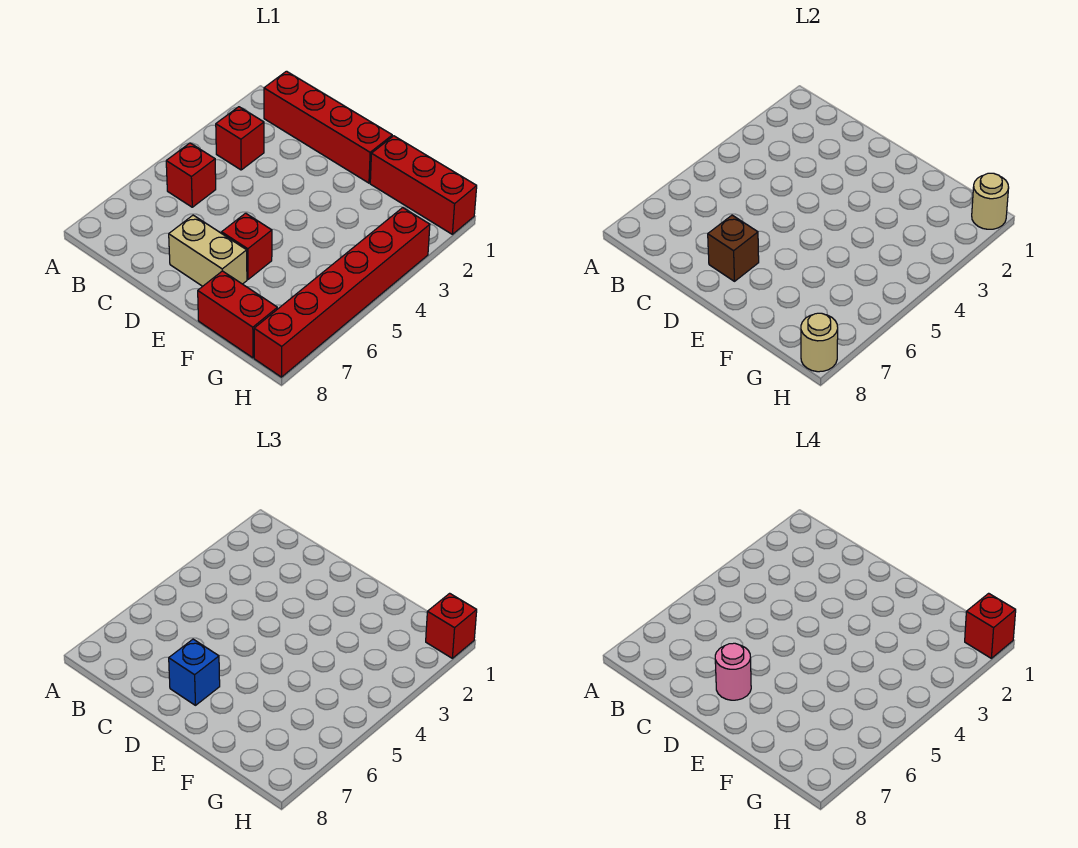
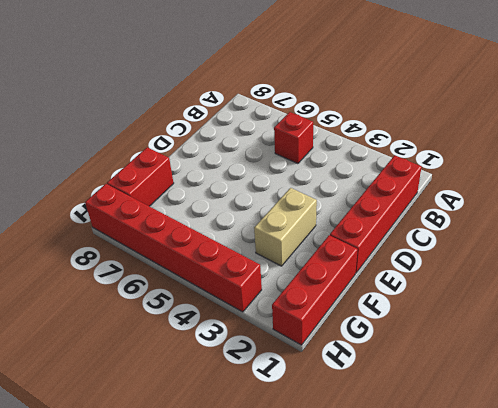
tan 1x2 brick [254,188,317,266] -> tan 1x2 brick moved to [169,215,247,286]
none -> red 1x1 brick [216,107,264,170]
none -> red 1x1 brick [222,213,272,279]
none -> brown 1x1 brick [708,215,759,281]

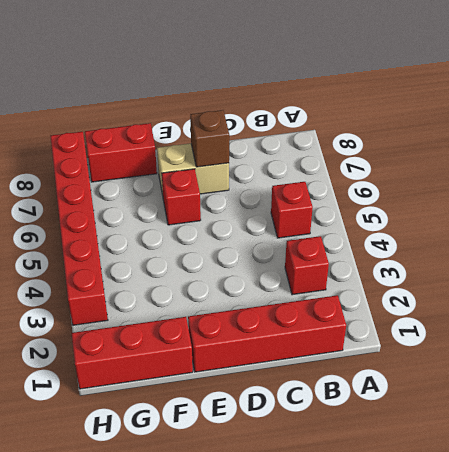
none -> tan 1x1 round brick [972,173,1009,229]
none -> tan 1x1 round brick [801,313,838,372]
none -> blue 1x1 brick [169,639,220,705]

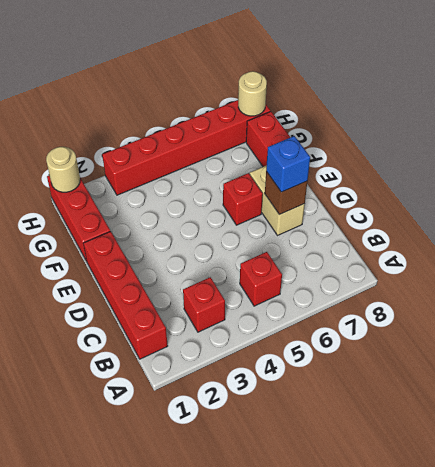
none -> red 1x1 brick [426,593,477,658]
none -> pink 1x1 round brick [715,643,751,700]
none -> red 1x1 brick [965,593,1016,658]

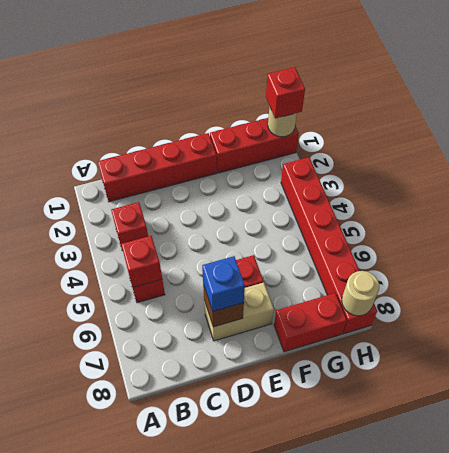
red 1x1 brick [121,236,162,287] -> red 1x1 brick moved to [965,593,1016,658]
none -> pink 1x1 round brick [715,643,751,700]

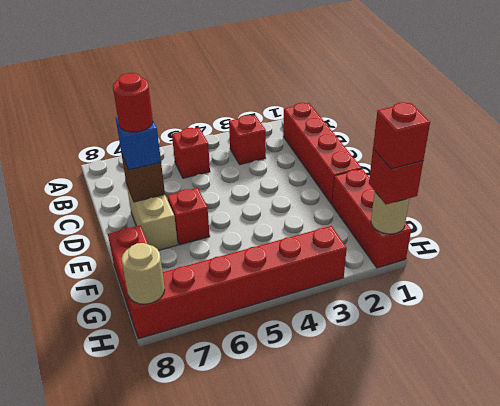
red 1x1 round brick [113,73,153,132] -> pink 1x1 round brick [715,643,751,700]

